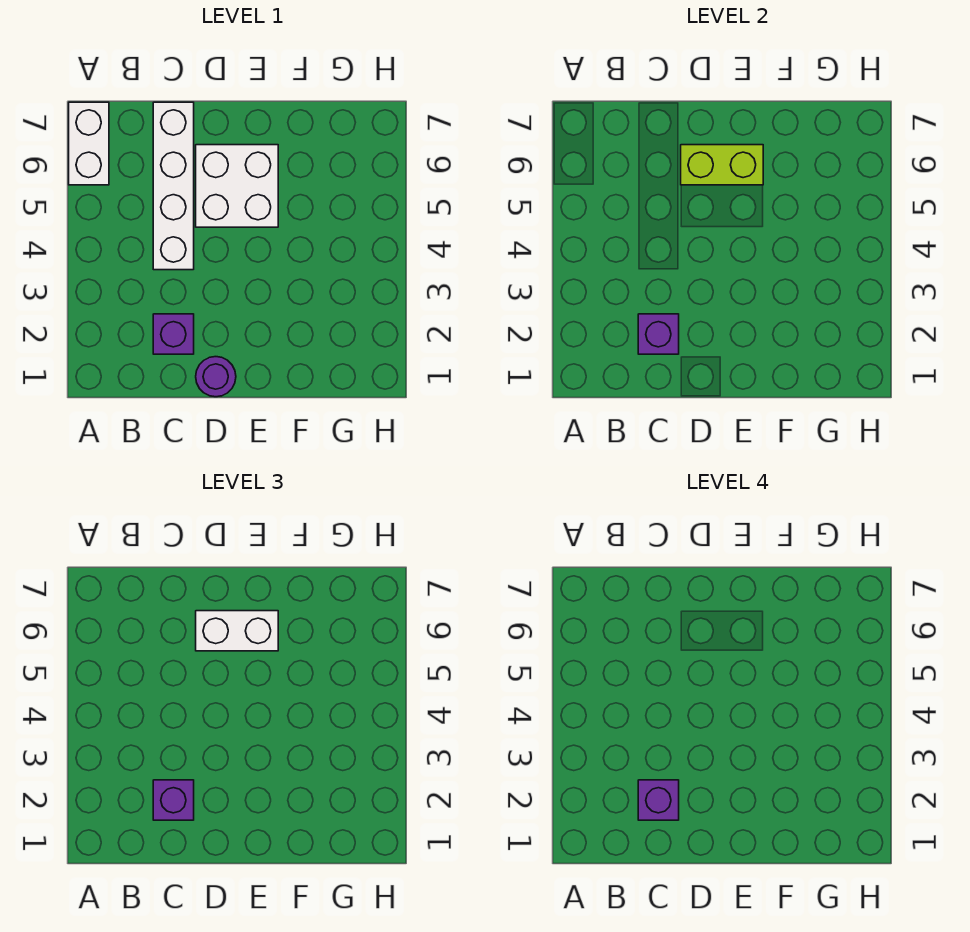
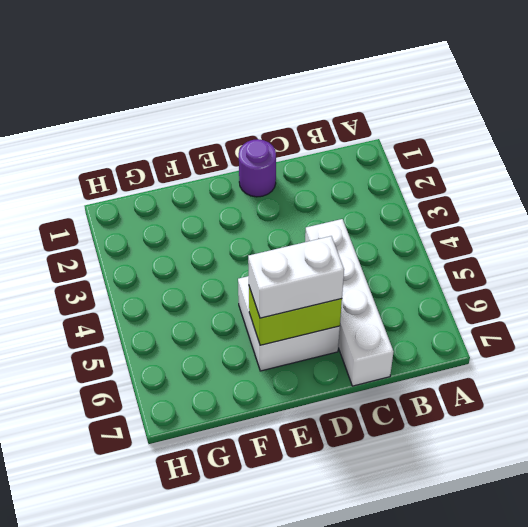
none -> white 1x2 brick [69,102,109,185]
none -> purple 1x1 brick [153,314,194,354]

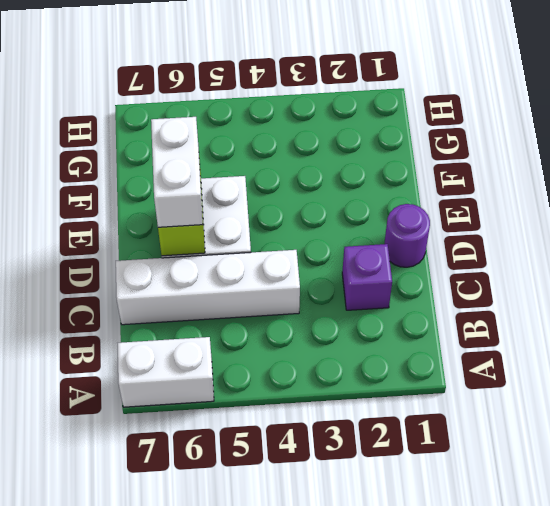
none -> purple 1x1 brick [638,314,679,354]
none -> purple 1x1 brick [153,780,194,820]

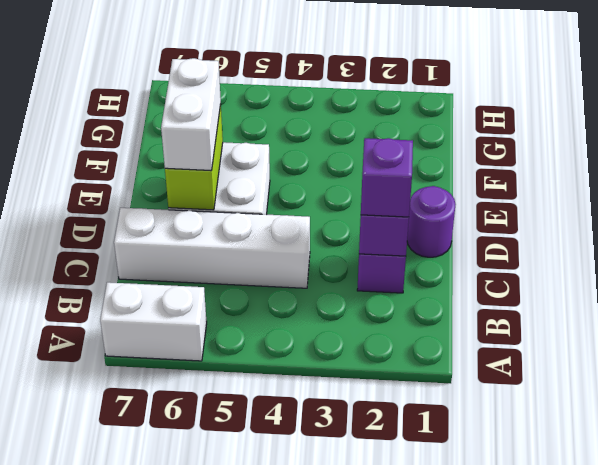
none -> purple 1x1 brick [638,780,679,820]

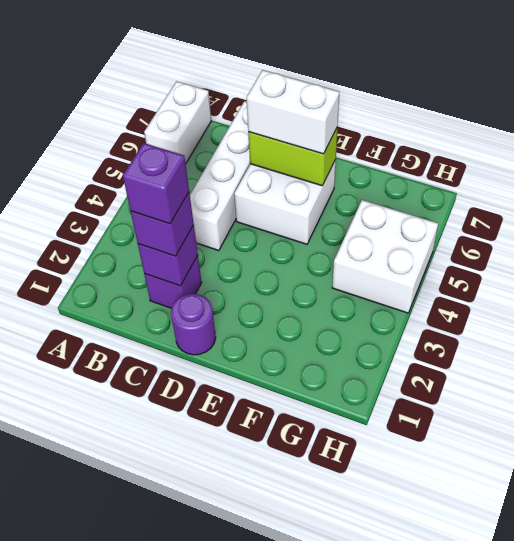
white 2x2 brick [332,200,438,313] -> none

